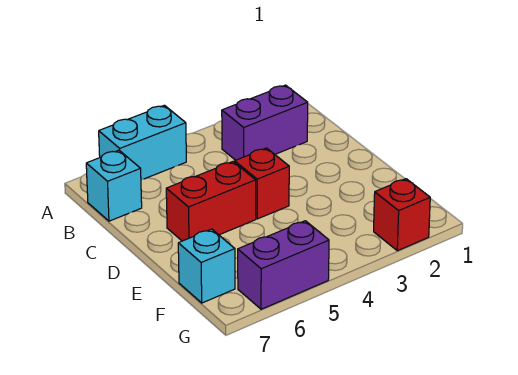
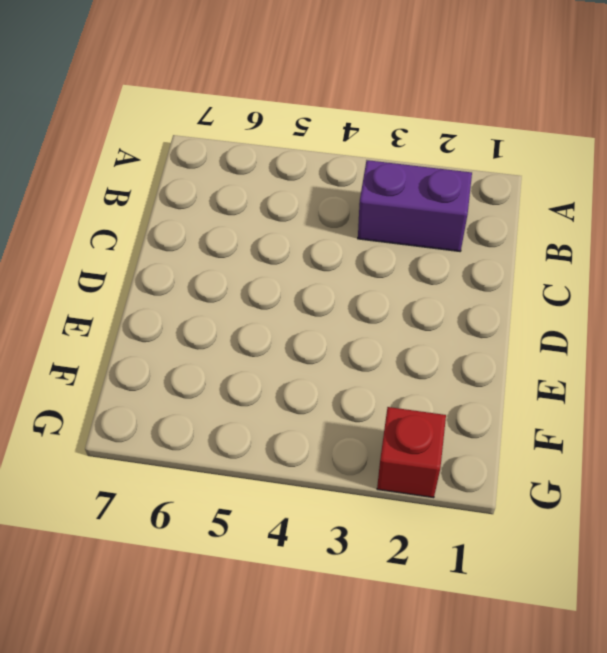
none -> cyan 1x2 brick [99,105,186,180]
none -> cyan 1x1 brick [86,150,142,221]

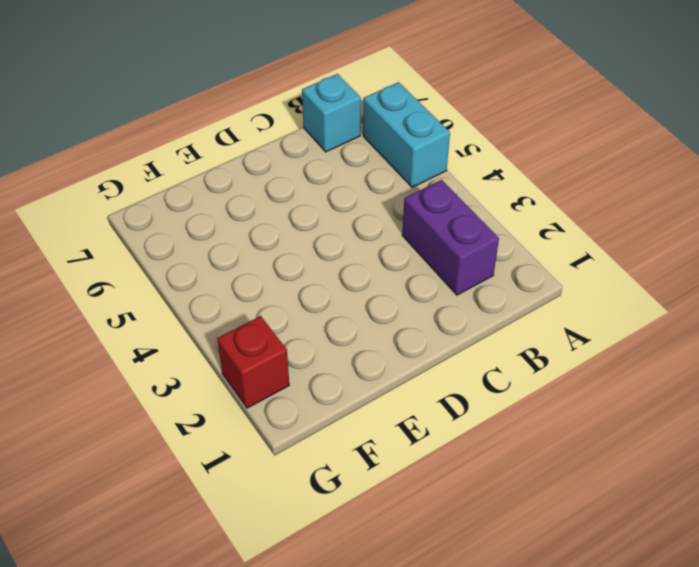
none -> red 1x1 brick [235,148,289,219]
none -> red 1x2 brick [166,162,256,241]

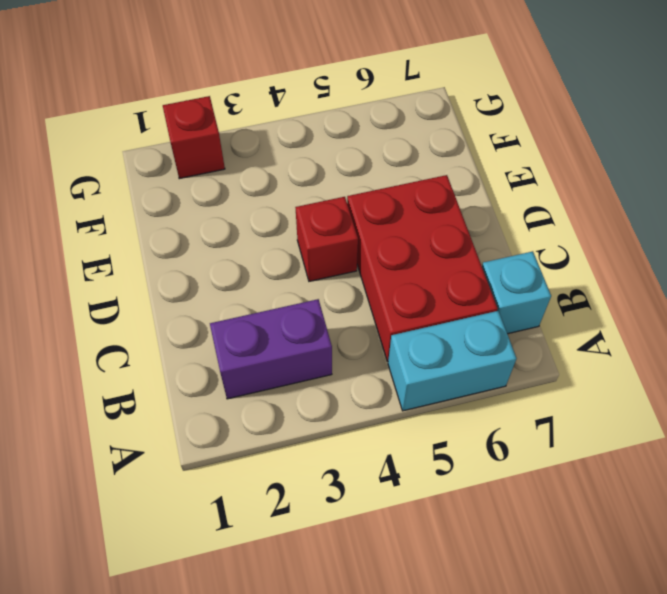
red 2x3 brick [347,175,498,362] -> red 1x2 brick [166,162,256,241]
none -> cyan 1x1 brick [178,229,235,303]
none -> purple 1x2 brick [238,221,329,309]

